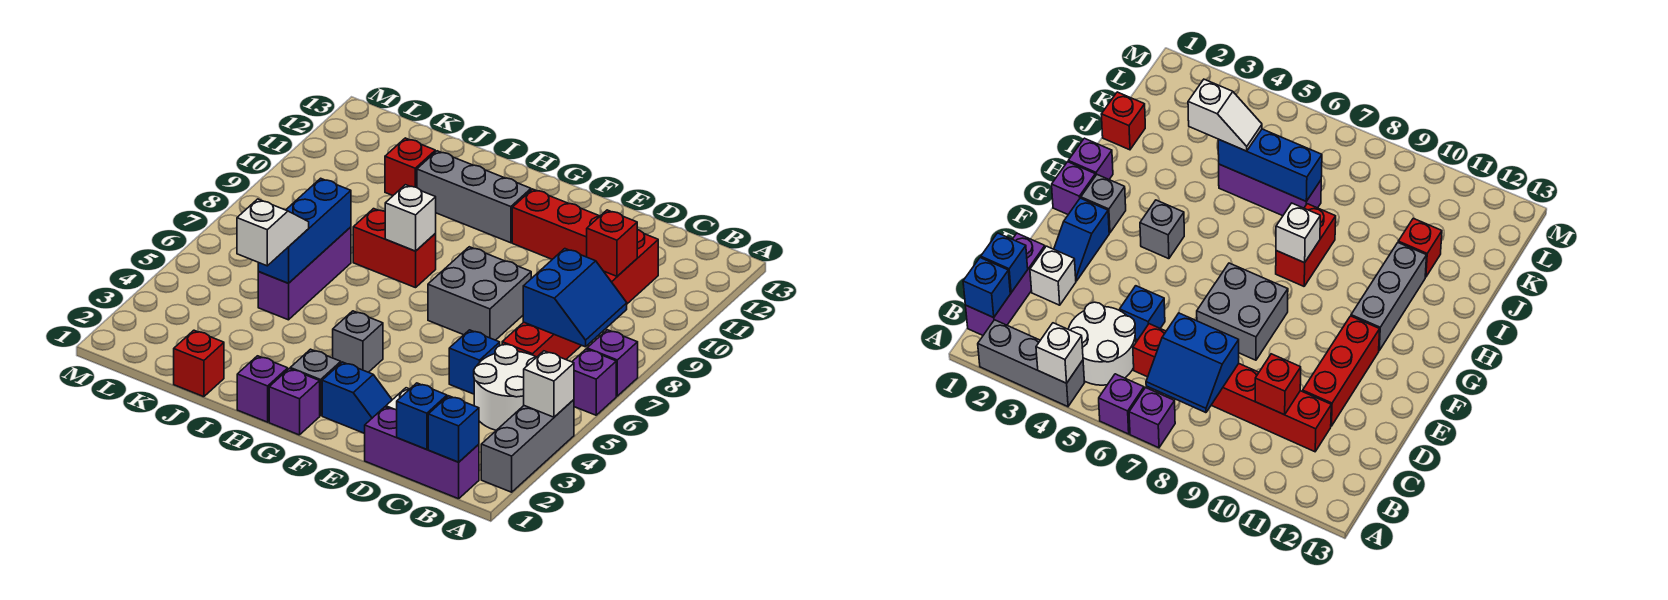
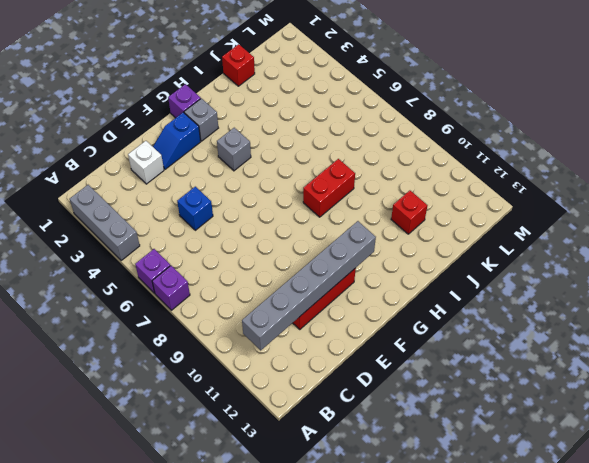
grey 1x6 brick [242,221,376,350] -> none
none -> purple 1x3 brick [364,407,479,499]
none -> white 2x2 round brick [474,345,536,430]
none -> red 1x6 brick [502,230,658,359]

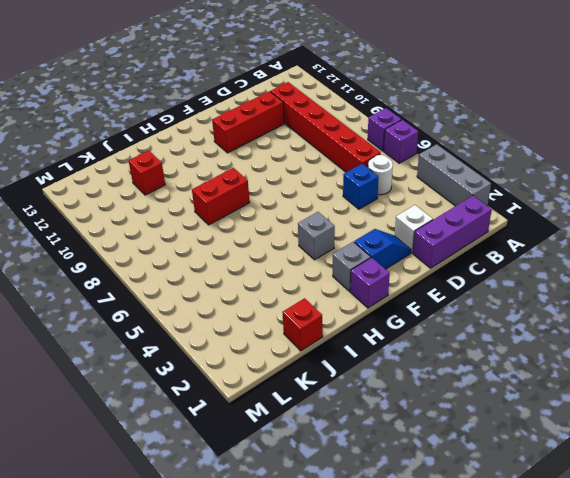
white 1x1 round brick [368,155,393,195] -> white 2x2 round brick [474,345,536,430]
none -> grey 2x2 brick [428,247,531,340]
none -> grey 1x3 brick [417,151,531,243]
none -> purple 1x1 brick [237,356,288,422]

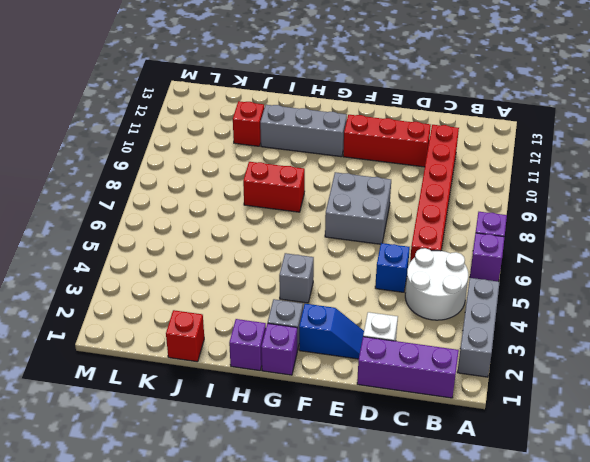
none -> purple 1x3 brick [258,227,351,320]
none -> white 1x1 brick [524,351,574,417]
none -> blue 1x1 brick [428,396,479,462]

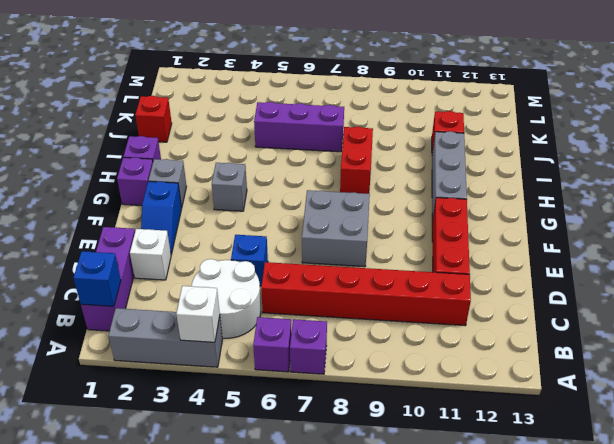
none -> blue 2x2 slope [523,249,627,347]
none -> blue 1x1 brick [397,383,447,450]
none -> red 1x1 brick [587,210,637,276]

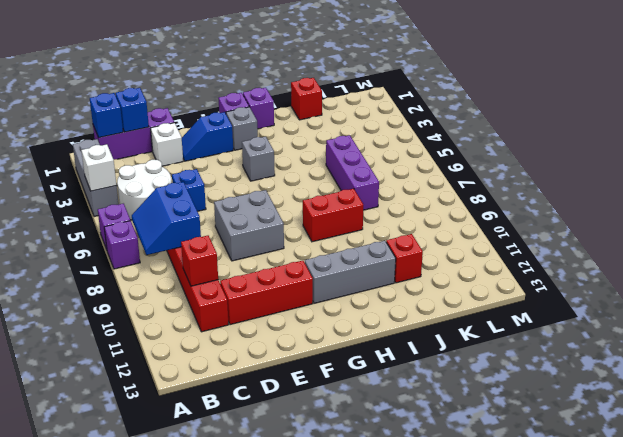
none -> white 1x1 brick [385,185,436,251]
none -> blue 1x3 brick [258,178,351,283]
none -> white 1x2 slope [237,199,309,266]

